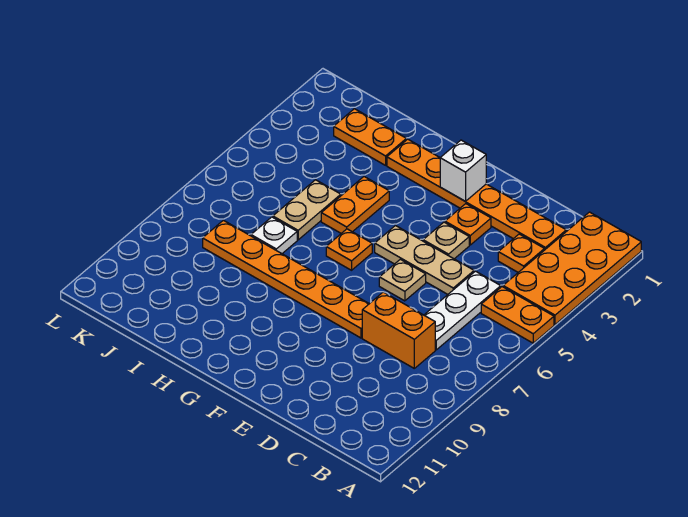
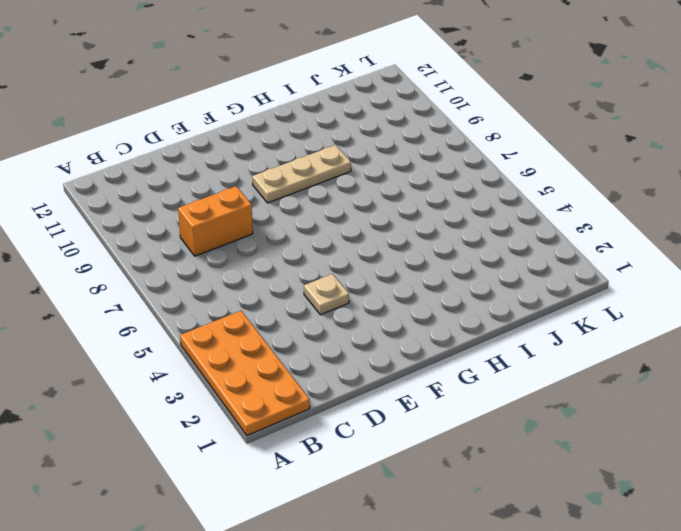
tan 1x3 plate [252,145,351,203] -> tan 1x3 plate moved to [375,226,474,294]
none -> orange 1x2 plate [481,287,554,343]
none -> orange 1x6 plate [387,139,566,250]
none -> orange 1x1 plate [498,234,544,272]

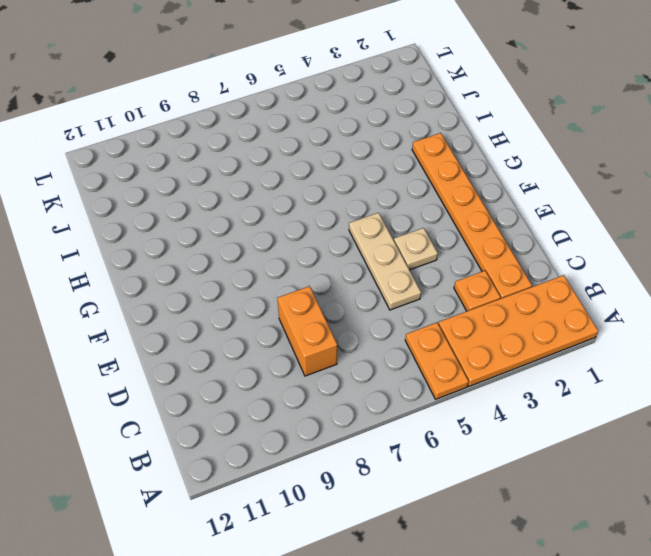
none -> white 1x3 plate [424,271,501,350]
none -> orange 1x1 plate [445,204,491,245]
none -> tan 1x1 plate [379,259,426,301]

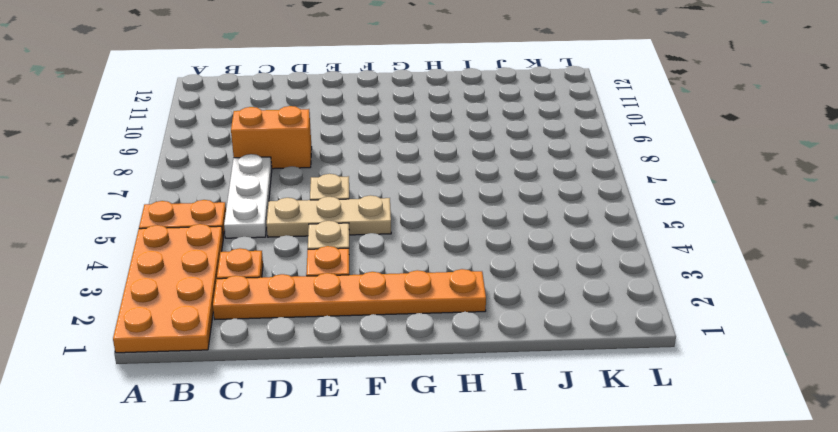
none -> orange 1x6 plate [203,220,369,338]
none -> orange 1x1 plate [326,229,372,270]
none -> orange 1x2 plate [321,177,389,233]

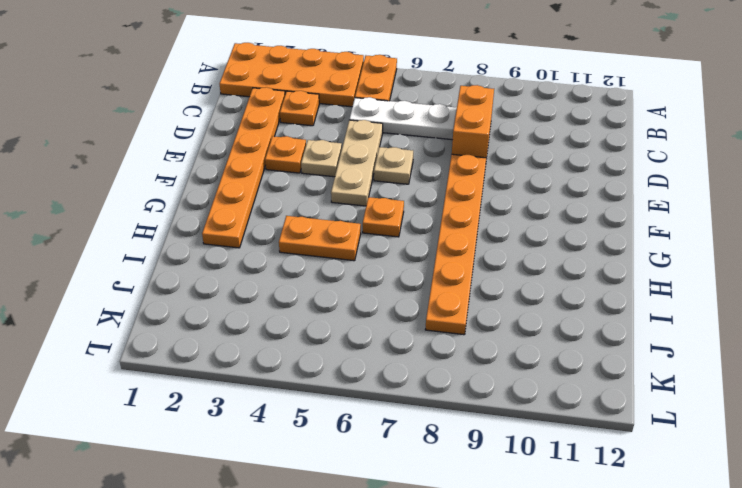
none -> orange 1x2 plate [334,109,406,165]
none -> tan 1x2 plate [273,180,341,240]
none -> white 1x1 plate [251,217,297,254]

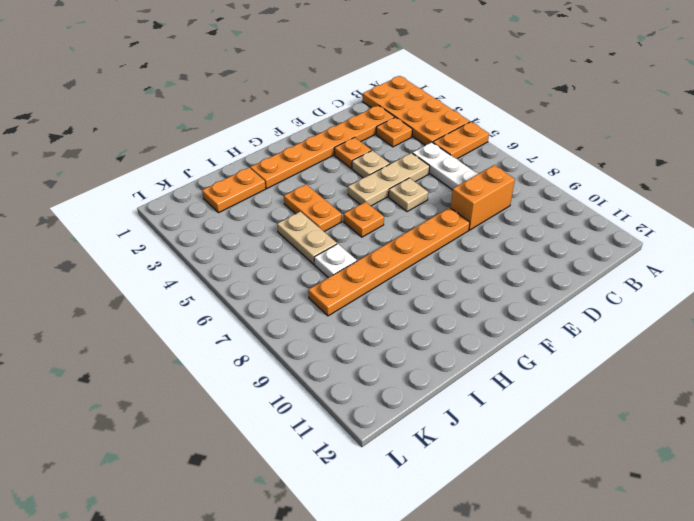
none -> white 1x1 brick [440,140,486,201]

